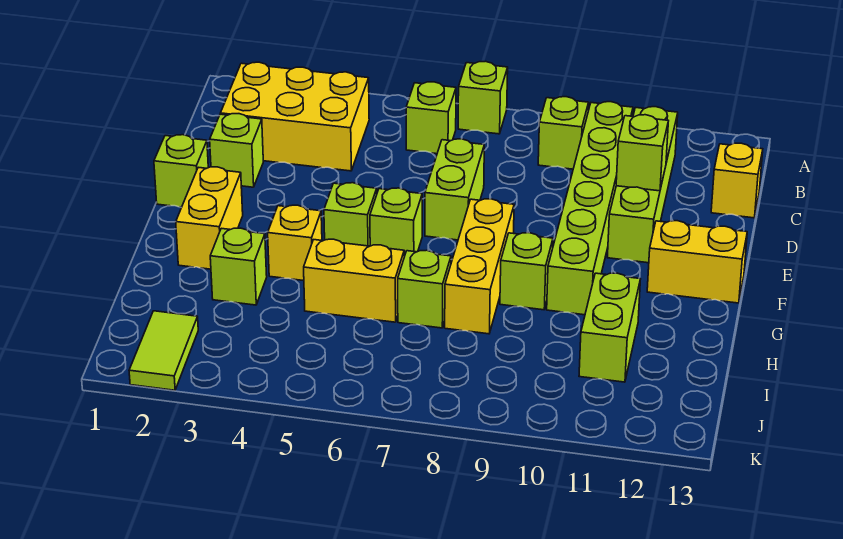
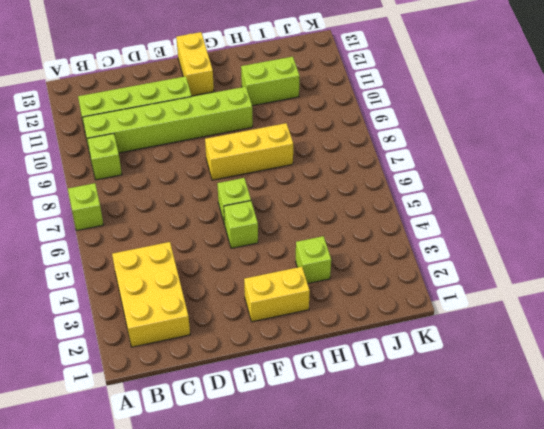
none -> lime 1x1 brick [406,82,456,154]
none -> yellow 1x1 brick [711,143,763,218]
none -> lime 1x1 brick [210,114,263,187]

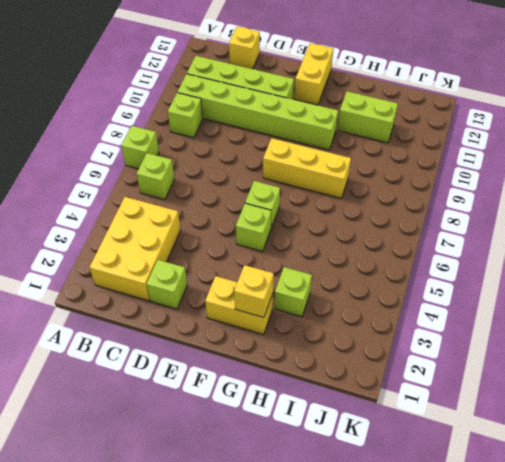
yellow 1x1 brick [234,265,274,317] -> yellow 1x1 brick moved to [268,205,322,281]
none -> lime 1x2 brick [425,139,484,240]
none -> lime 1x1 brick [154,135,208,207]
none -> lime 1x1 brick [500,233,553,310]

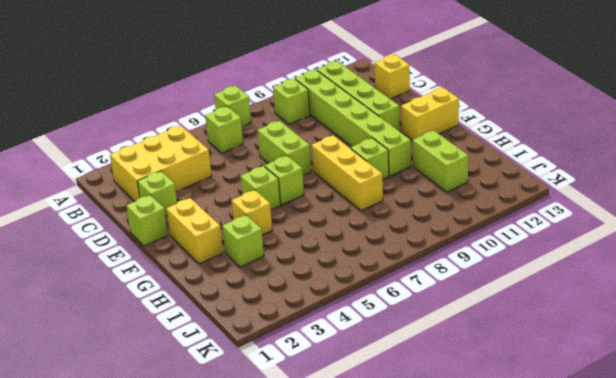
none -> yellow 1x2 brick [304,239,404,322]
none -> lime 1x1 brick [398,250,451,328]
none -> lime 1x2 tile [129,311,198,390]

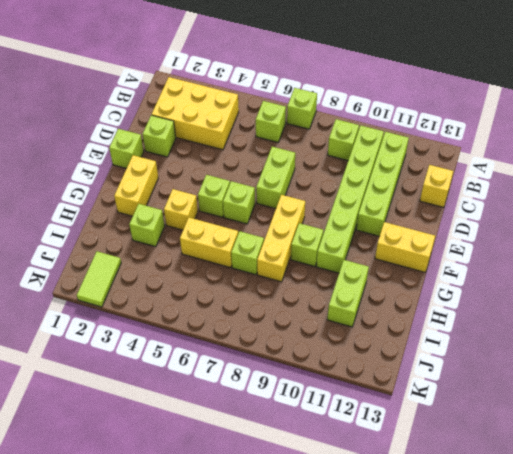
none -> lime 1x1 brick [616,115,668,191]

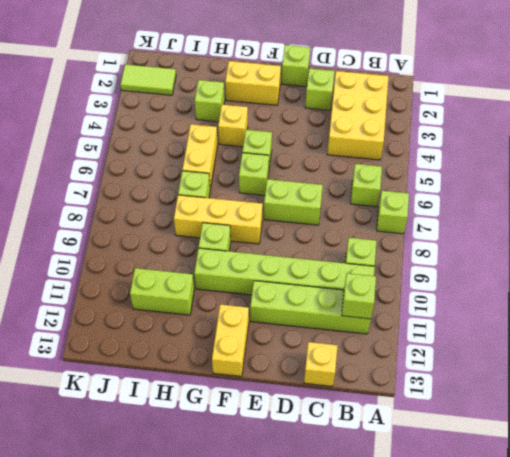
lime 1x1 brick [342,273,376,319] -> lime 1x1 brick moved to [616,115,668,191]

